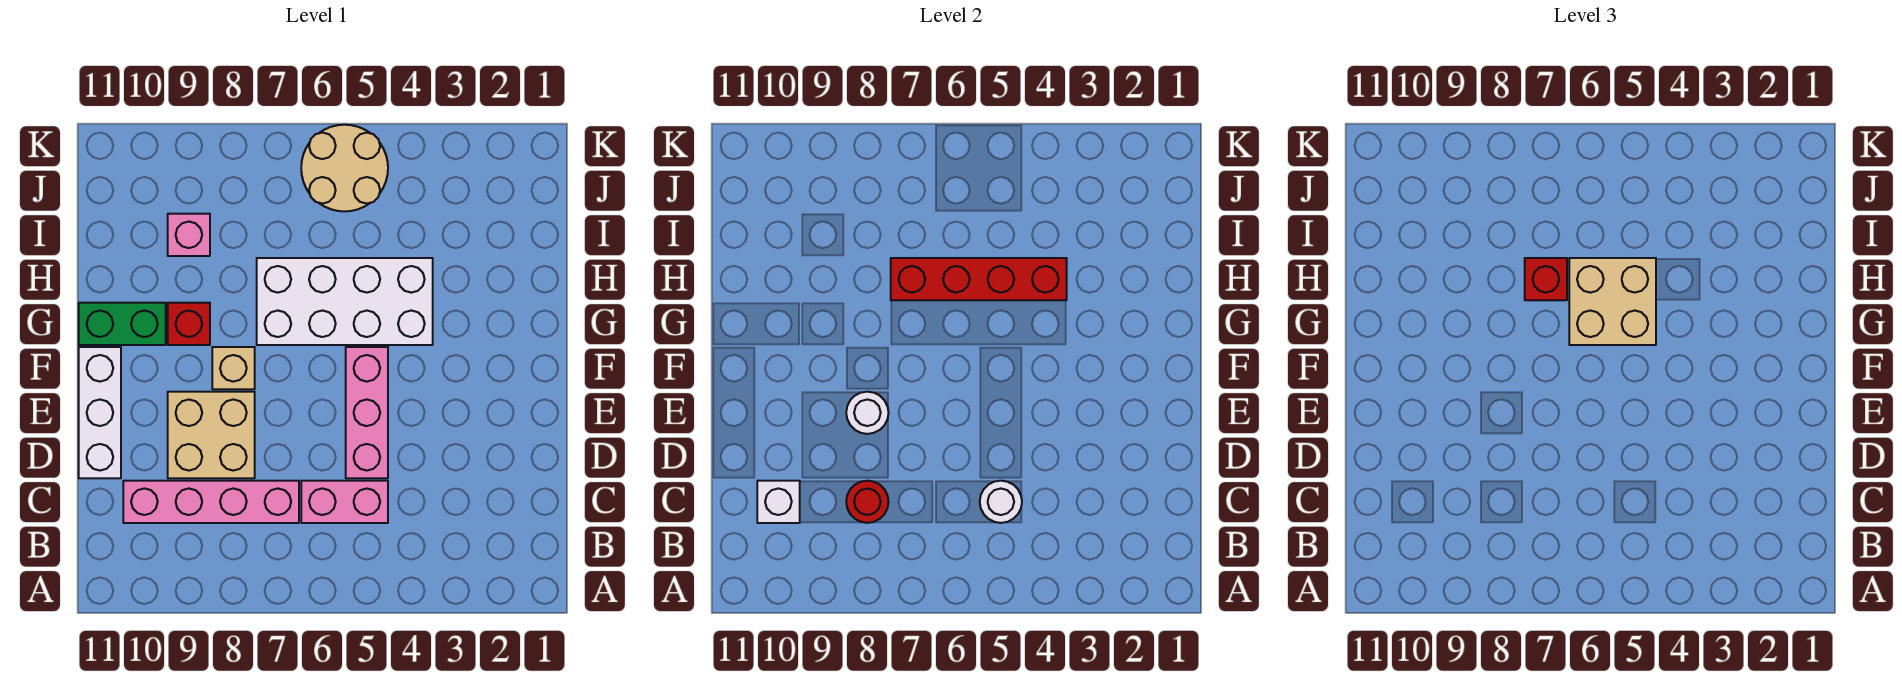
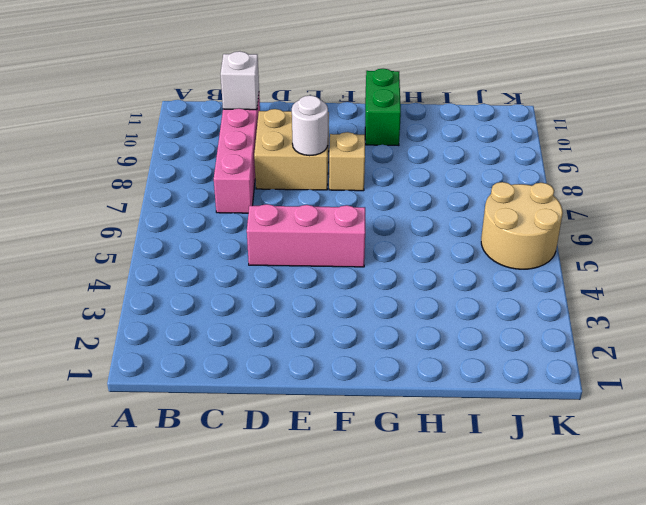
none -> pink 1x2 brick [301,481,388,523]
none -> white 1x3 brick [79,347,121,478]
none -> white 2x4 brick [257,258,433,345]

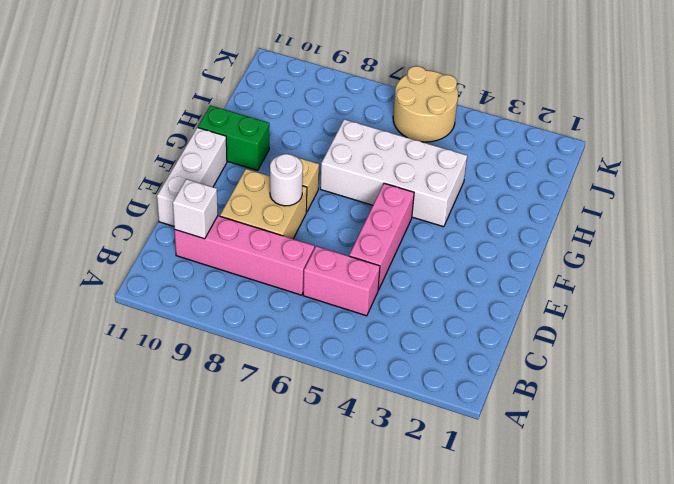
none -> red 1x1 brick [168,303,210,345]
none -> pink 1x1 brick [168,214,210,256]
none -> white 1x1 round brick [980,481,1022,523]

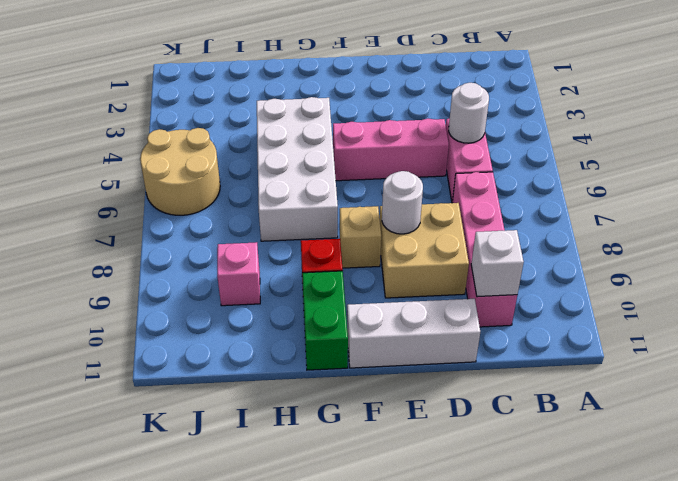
none -> red 1x1 round brick [846,481,889,523]
none -> red 1x4 brick [891,258,1067,300]
none -> tan 2x2 brick [1569,258,1656,345]

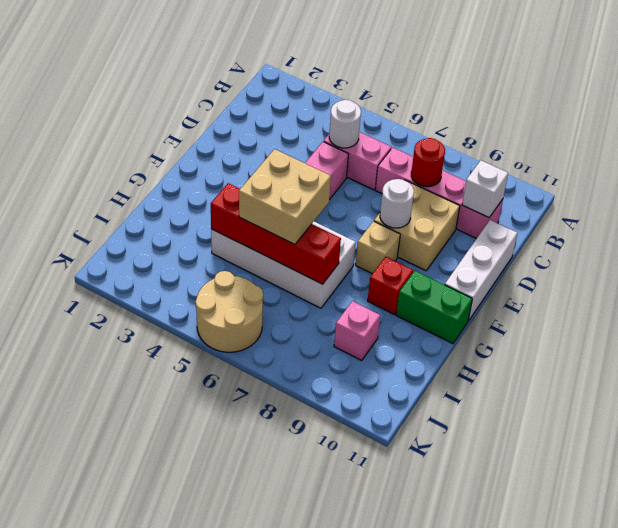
none -> red 1x1 brick [1525,258,1567,300]

